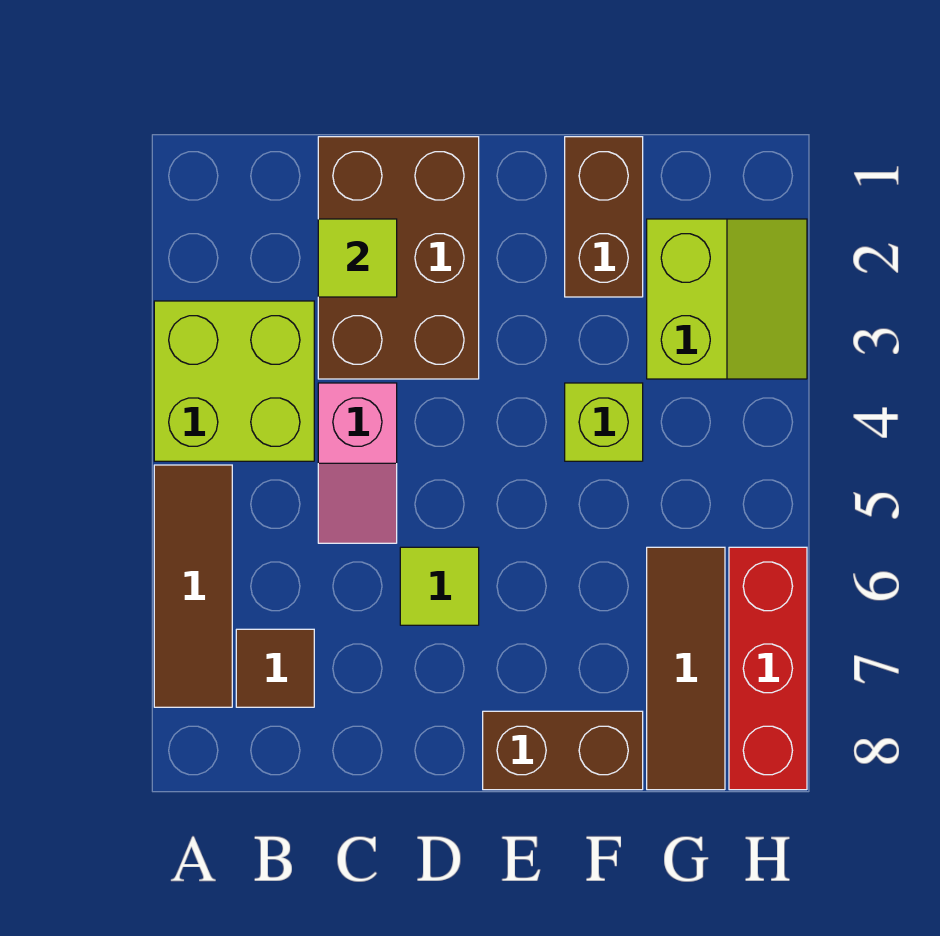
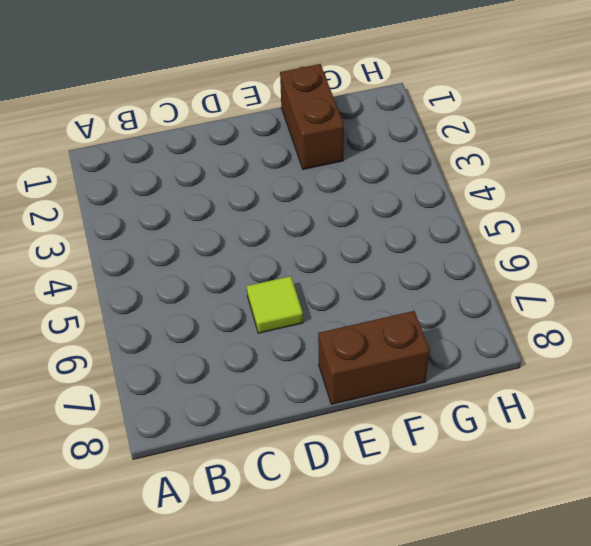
none -> lime 2x2 brick [154,301,314,461]
none -> brown 1x3 tile [154,465,232,707]
none -> brown 1x1 tile [236,629,314,707]

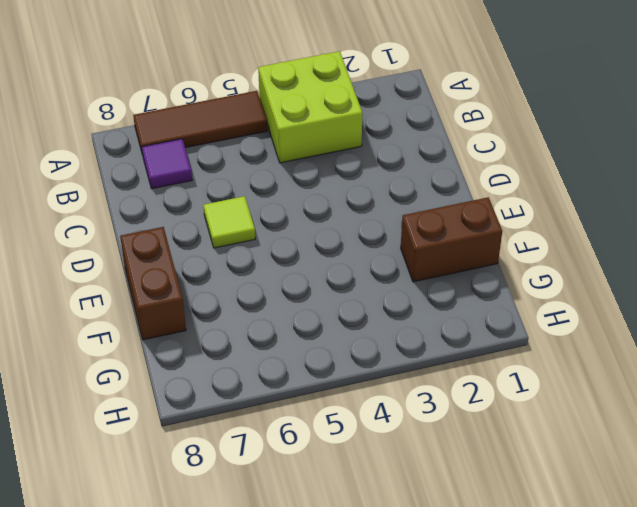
purple 1x1 tile [142,139,192,189] -> brown 1x1 tile [236,629,314,707]
none -> brown 2x3 brick [318,137,479,379]
none -> pink 1x2 slope [318,383,397,543]
none -> lime 1x1 brick [565,383,643,461]

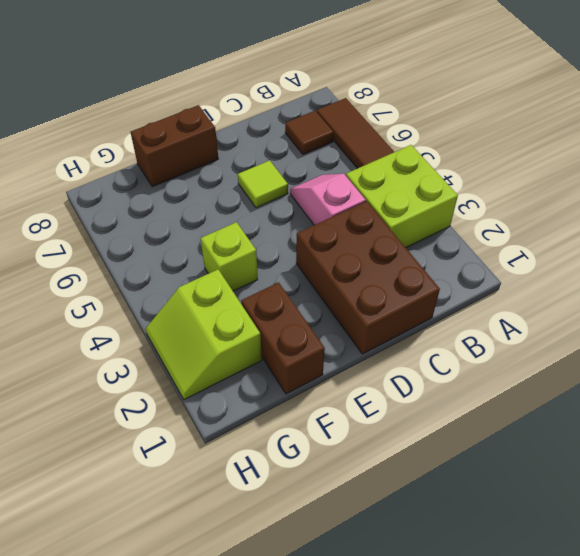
none -> brown 1x3 tile [647,547,725,790]
none -> red 1x3 brick [729,547,807,790]
none -> lime 1x1 tile [318,219,397,297]

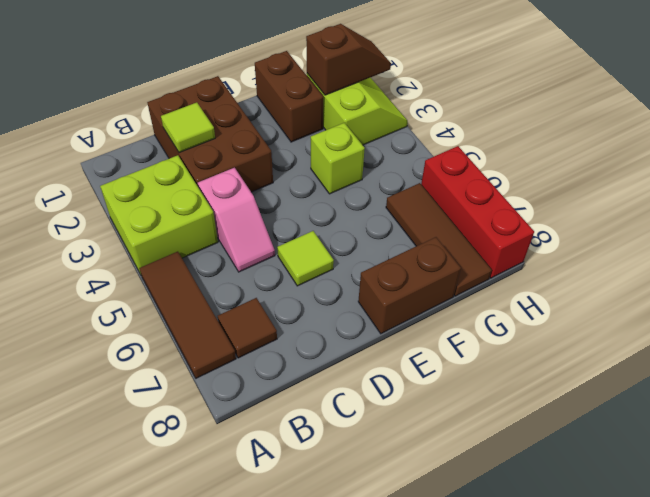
brown 1x2 slope [306,24,391,95] -> none

